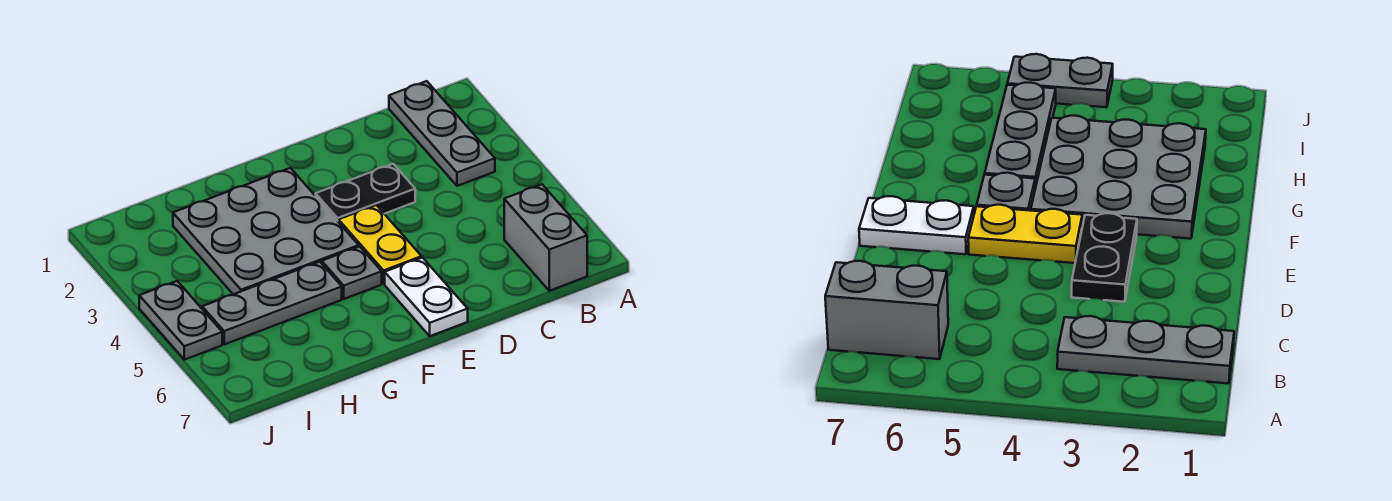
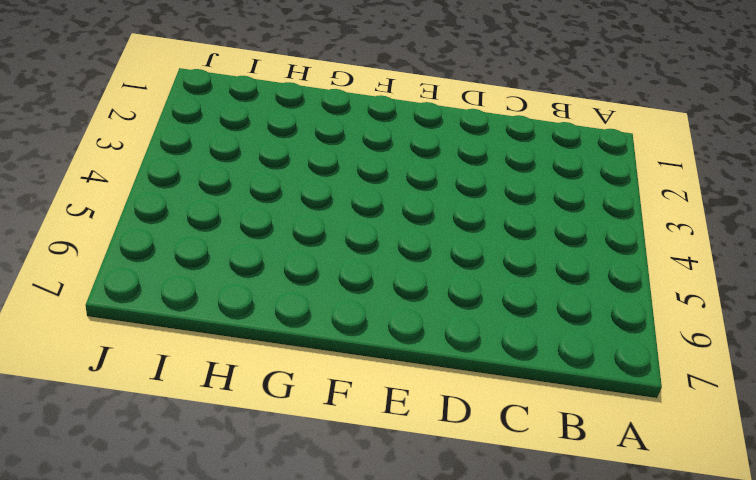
none -> grey 1x3 plate [389,81,495,186]
none -> grey 1x2 brick [504,184,587,291]

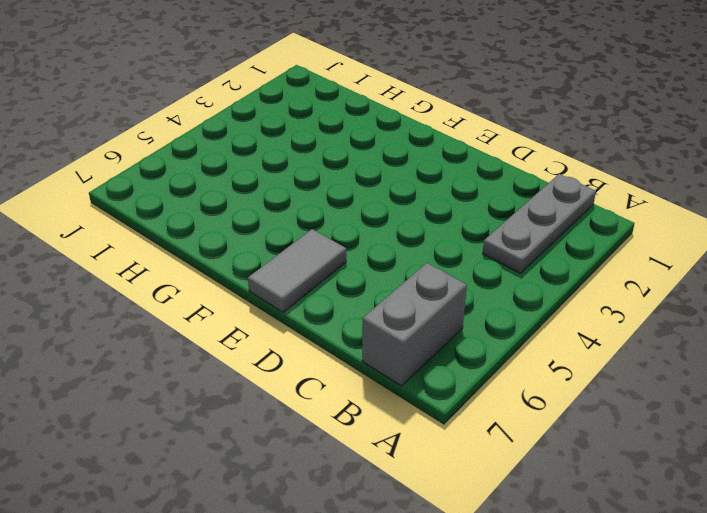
grey 1x2 tile [248,229,346,312] -> white 1x2 plate [385,258,468,336]
none -> black 1x2 plate [316,164,415,222]
none -> yellow 1x2 plate [339,205,422,284]

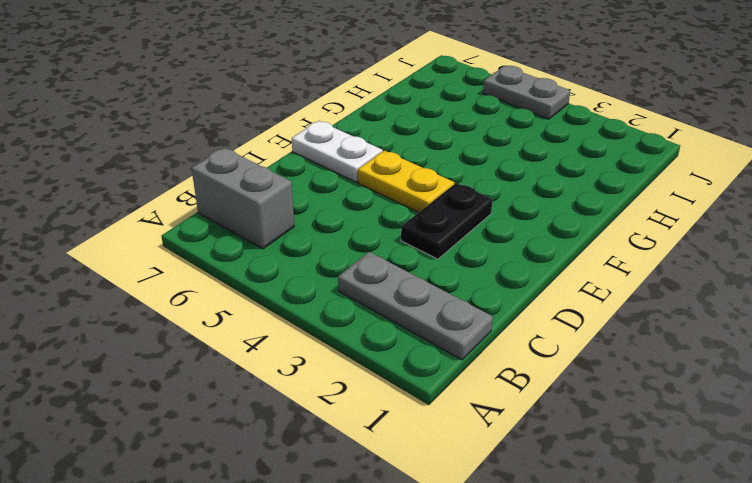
none -> grey 3x3 plate [173,168,359,294]
none -> grey 1x1 plate [322,247,382,299]

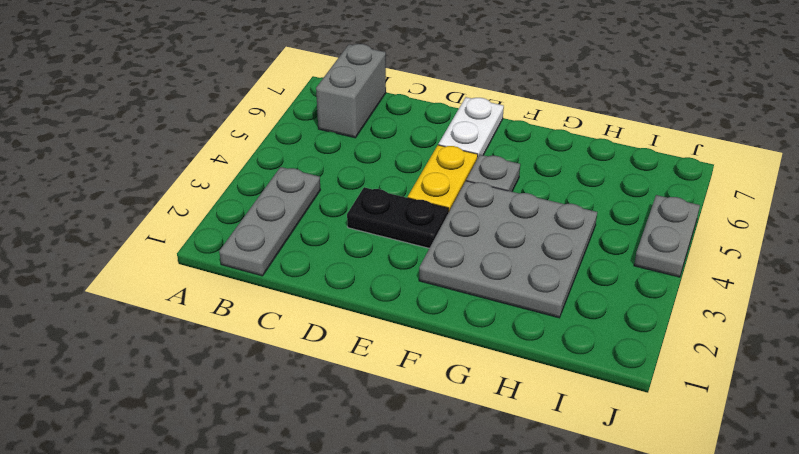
none -> grey 1x3 plate [202,262,342,344]

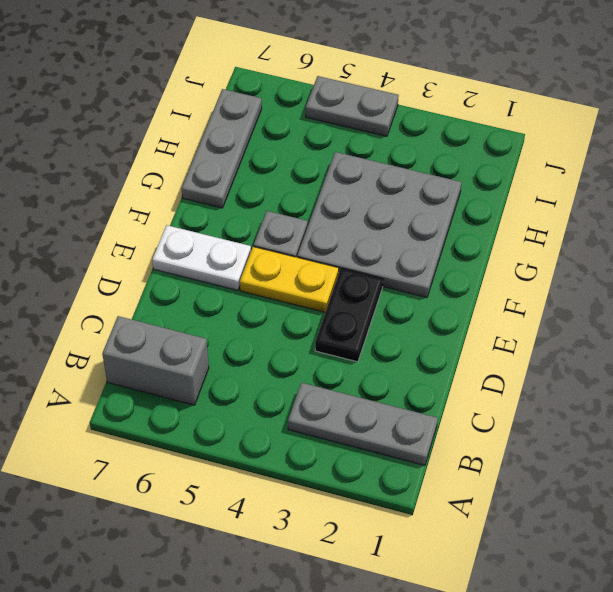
grey 1x3 plate [182,89,262,208] -> grey 1x3 plate moved to [202,262,342,344]

